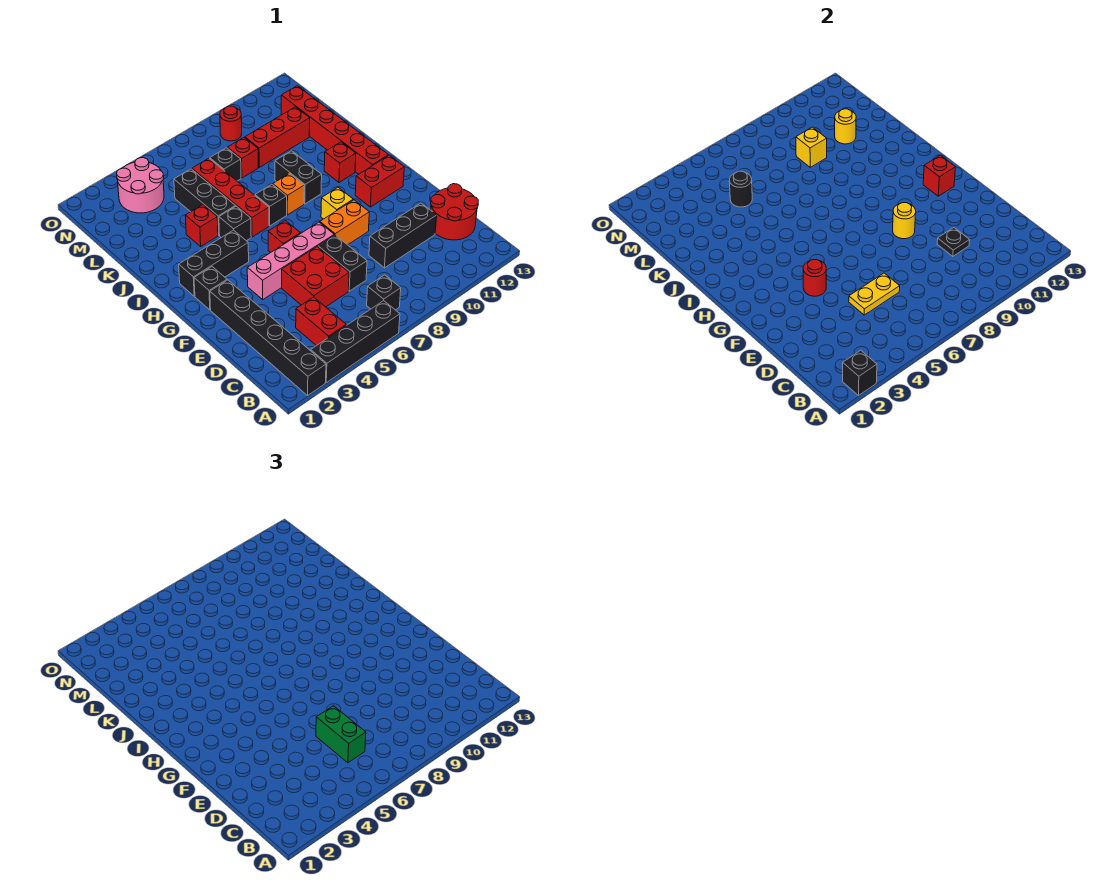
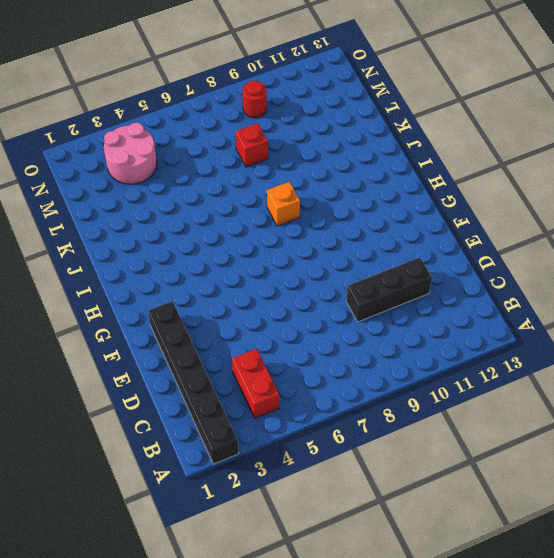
none -> black 1x4 brick [311,301,400,383]
none -> black 1x1 brick [367,275,401,310]
none -> red 2x2 round brick [431,184,478,240]
none -> red 2x2 brick [282,247,349,307]

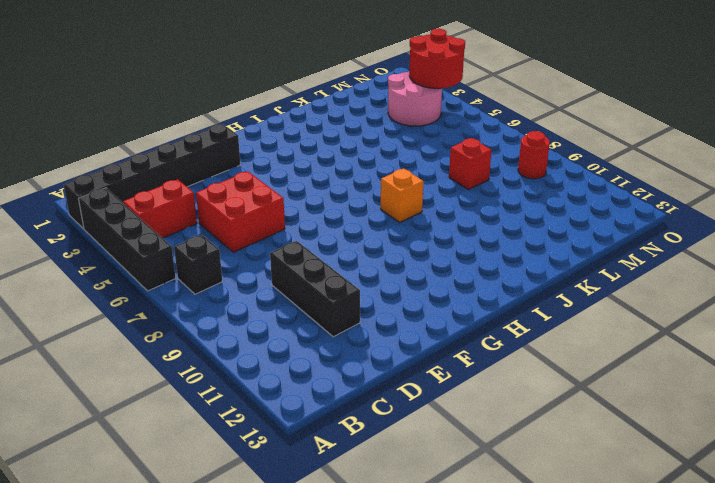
red 2x2 round brick [409,29,465,88] -> red 2x2 round brick moved to [431,184,478,240]
none -> black 1x2 brick [318,235,367,291]
none -> pink 1x4 brick [247,222,334,299]
none -> orange 1x2 brick [320,200,369,245]
none -> black 1x1 brick [194,267,227,310]

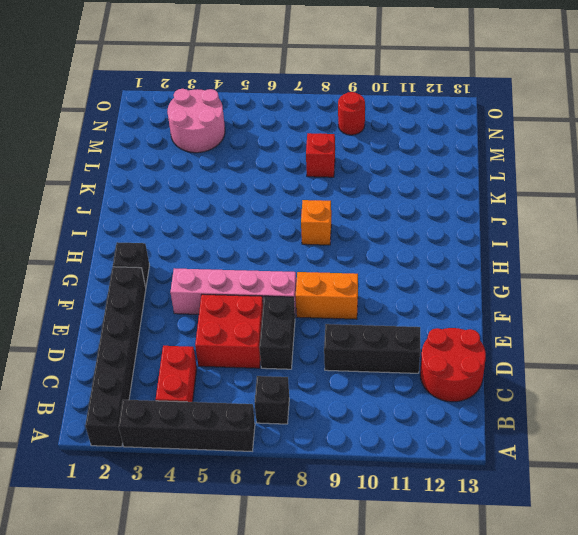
none -> red 1x1 brick [268,221,300,253]
none -> yellow 1x1 brick [321,188,353,219]
none -> red 1x2 brick [355,155,404,207]
none -> black 1x3 brick [179,230,249,296]

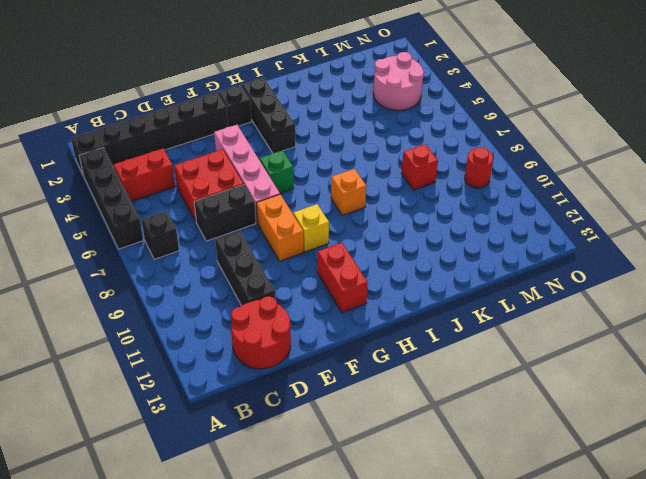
green 1x1 brick [259,150,294,193] -> red 1x1 brick [268,221,300,253]
none -> red 1x6 brick [281,86,388,174]
none -> black 1x1 brick [219,206,251,241]
none -> red 1x4 brick [192,158,269,237]
none -> black 1x1 brick [255,184,287,226]

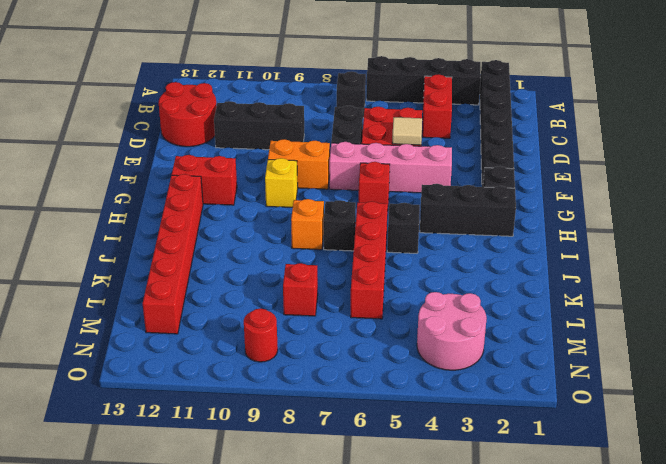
tan 1x1 tile [392,117,422,145] -> none
none -> black 1x2 brick [275,151,322,204]
none -> red 1x1 brick [324,142,356,182]
none -> red 1x1 brick [185,205,218,246]
none -> black 1x3 brick [174,169,236,235]

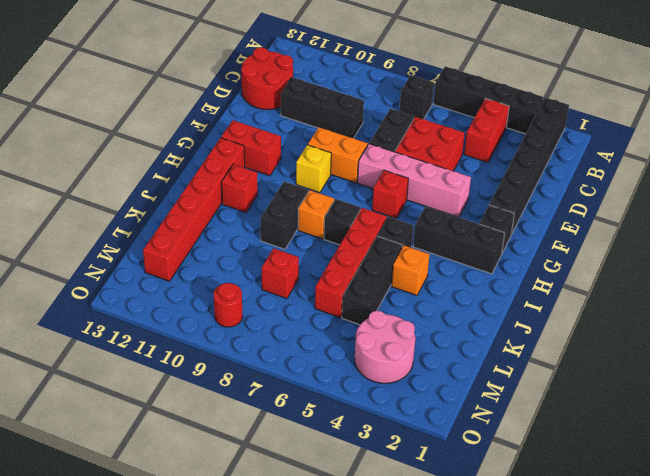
orange 1x1 brick [392,245,430,295] -> red 1x1 brick [185,205,218,246]
none -> black 1x1 brick [209,148,241,181]
none -> red 1x3 brick [245,107,310,167]
none -> black 1x1 brick [843,350,877,395]
none -> yellow 1x2 plate [849,273,900,315]

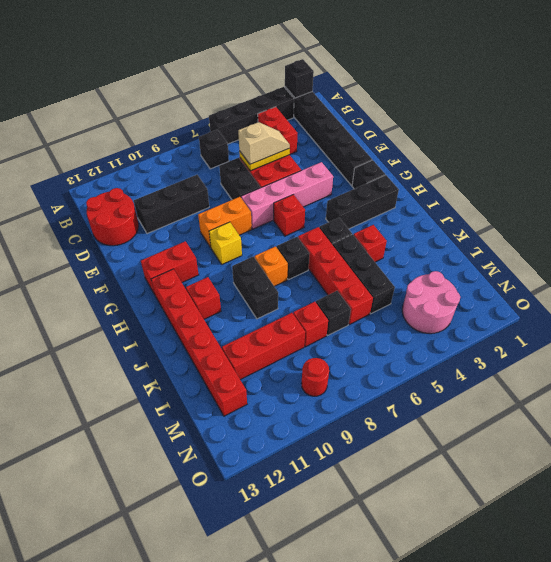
tan 1x2 slope [238,122,290,164] -> green 1x2 brick [316,706,366,763]
none -> black 1x1 plate [937,228,970,256]
none -> red 1x1 round brick [803,259,826,296]
none -> yellow 1x1 round brick [893,203,916,239]
none -> red 1x1 brick [923,155,955,196]

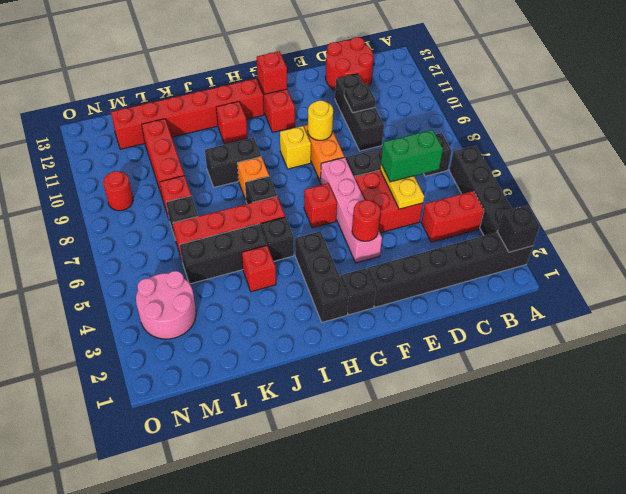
none -> black 1x1 round brick [729,171,752,207]
none -> yellow 1x1 brick [796,127,827,167]
none -> yellow 1x1 round brick [835,109,856,144]

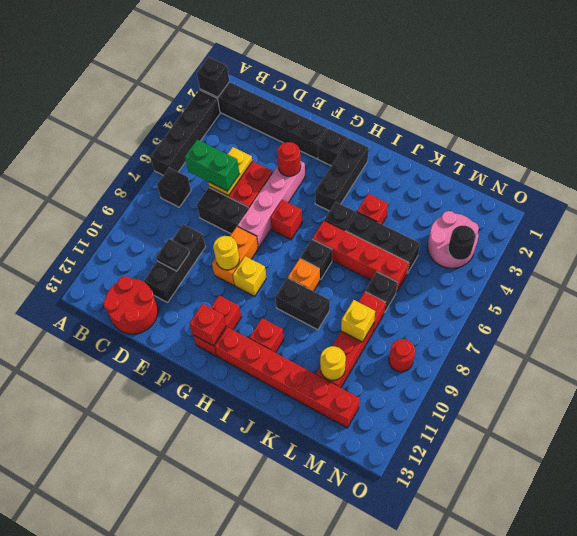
black 1x1 round brick [448,225,476,260] -> black 1x1 round brick moved to [729,171,752,207]
none -> red 1x2 brick [296,297,346,346]

